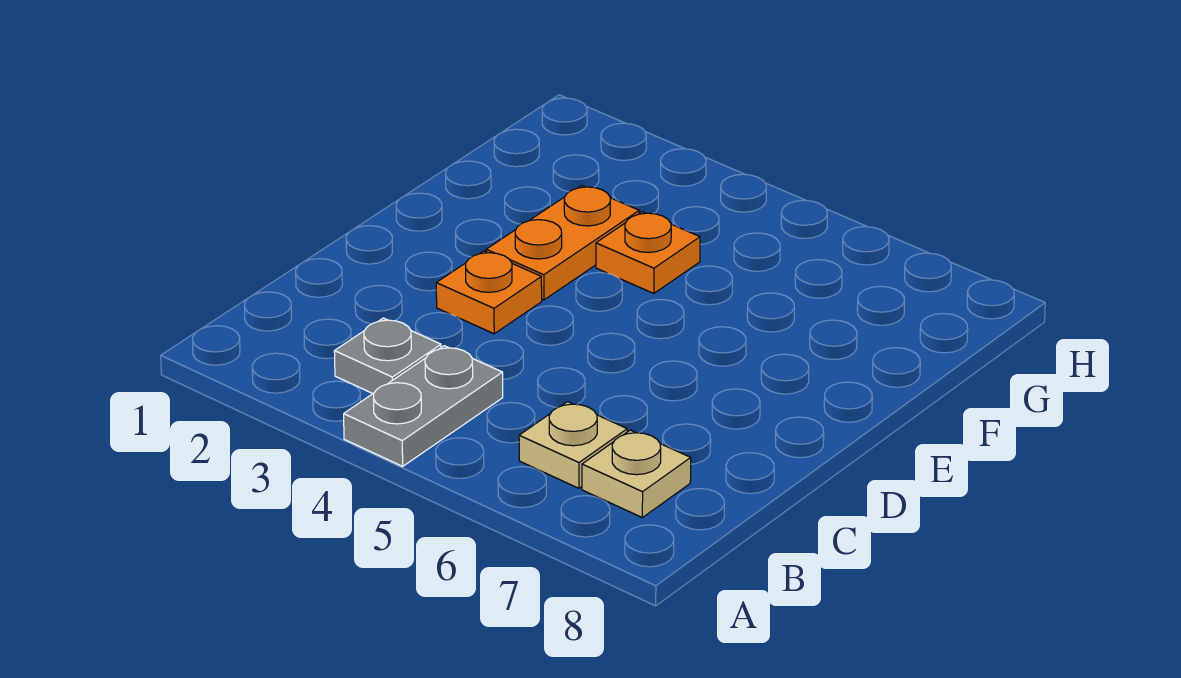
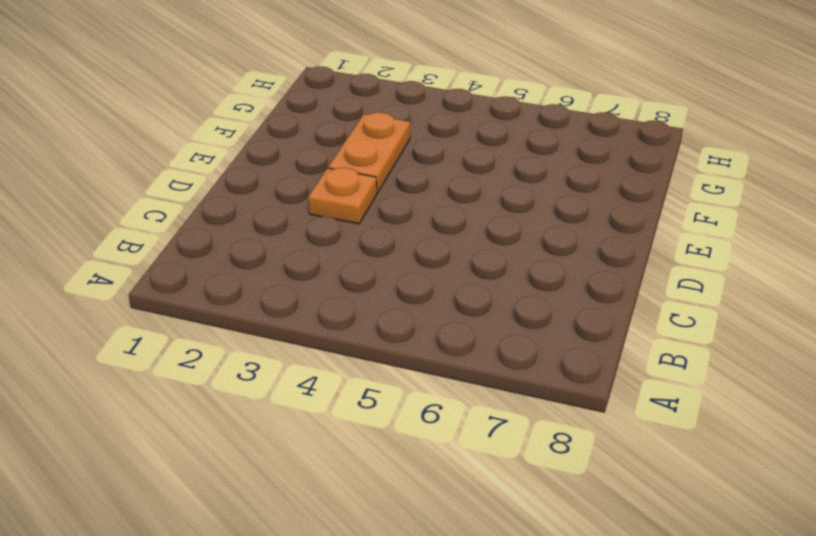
none -> grey 1x2 plate [344,346,503,466]
none -> grey 1x1 plate [334,318,441,393]

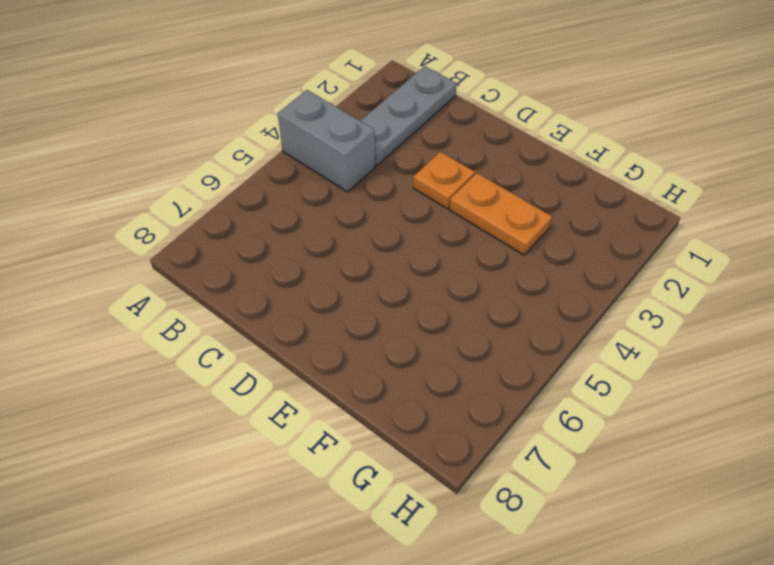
grey 1x2 brick [278,90,375,192] -> grey 1x2 plate [344,346,503,466]
grey 1x3 plate [361,66,457,166] -> grey 1x1 plate [334,318,441,393]
none -> tan 1x1 plate [519,402,627,488]
none -> tan 1x1 plate [582,430,691,517]

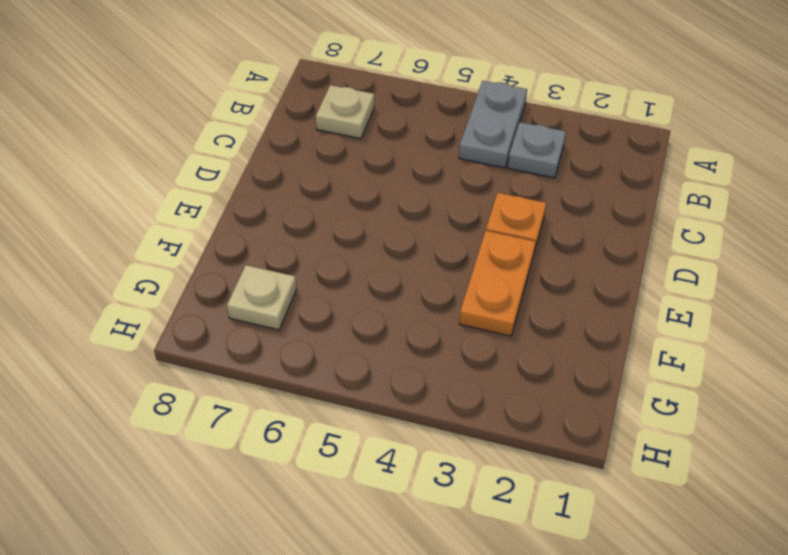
tan 1x1 plate [227,265,297,330] -> tan 1x1 plate moved to [519,402,627,488]
none -> orange 1x1 plate [596,212,700,294]

